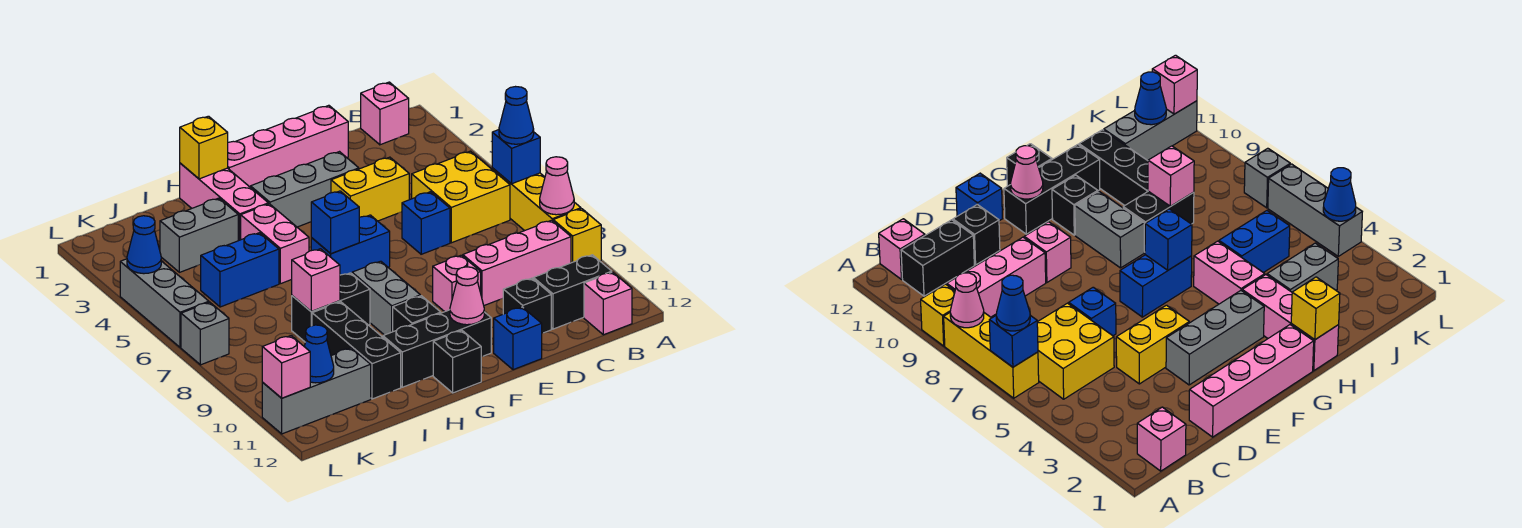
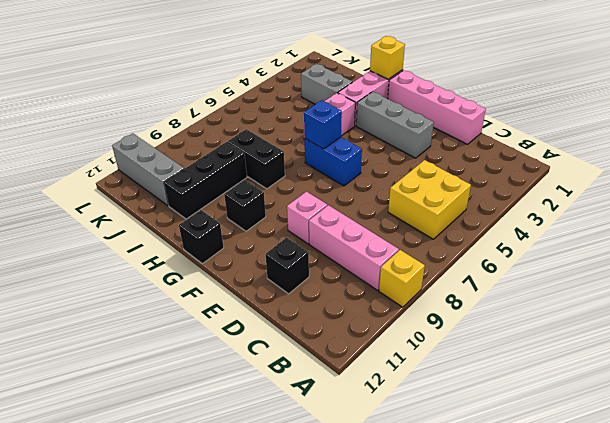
none -> yellow 1x3 brick [492,168,581,231]
none -> pink 1x1 brick [361,82,409,145]
none -> black 1x2 brick [534,255,612,329]
none -> pink 1x1 brick [584,272,632,335]

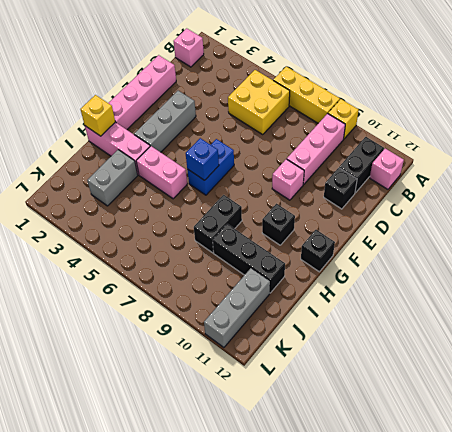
none -> yellow 1x2 brick [331,157,409,221]
none -> blue 1x1 brick [402,192,450,254]
none -> blue 1x1 brick [494,307,542,370]
none -> black 1x3 brick [383,310,491,387]

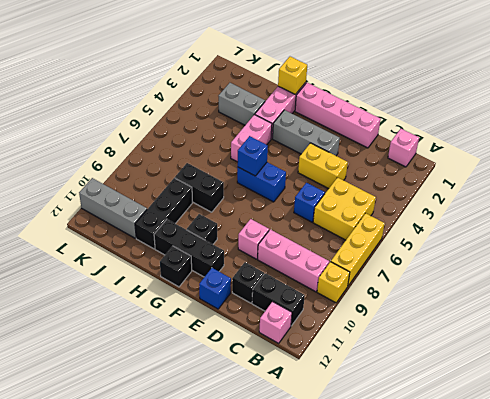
none -> grey 1x2 brick [352,261,420,335]
none -> blue 1x2 brick [200,233,279,307]
none -> grey 1x3 brick [120,259,209,348]
none -> grey 1x1 brick [181,302,229,365]

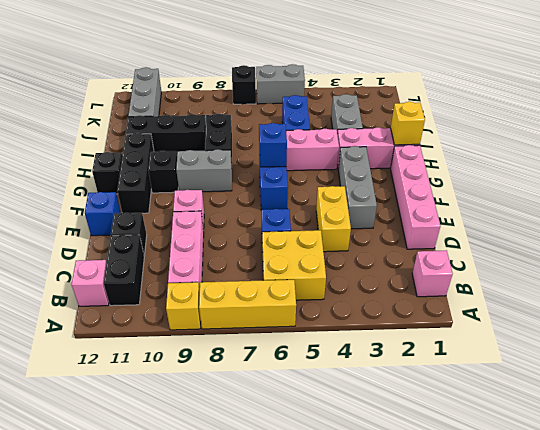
grey 1x2 brick [256,64,305,104] -> grey 1x3 brick [120,259,209,348]
black 1x1 brick [232,65,256,104] -> grey 1x1 brick [181,302,229,365]
none -> blue 1x1 brick [492,130,540,184]
none -> pink 1x1 cone [540,157,574,215]
none -> pink 1x1 cone [450,267,484,325]
none -> pink 1x1 brick [292,249,340,311]

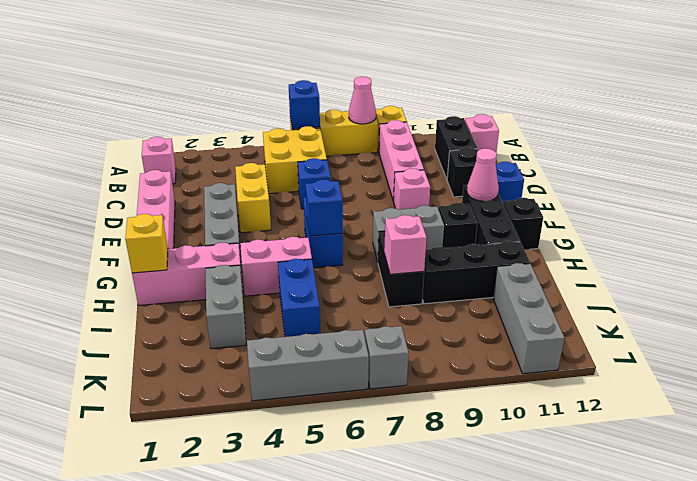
none -> blue 1x1 cone [304,325,334,383]
none -> blue 1x1 cone [127,216,161,274]
none -> pink 1x1 brick [262,336,310,398]
none -> blue 1x1 cone [499,87,534,144]

